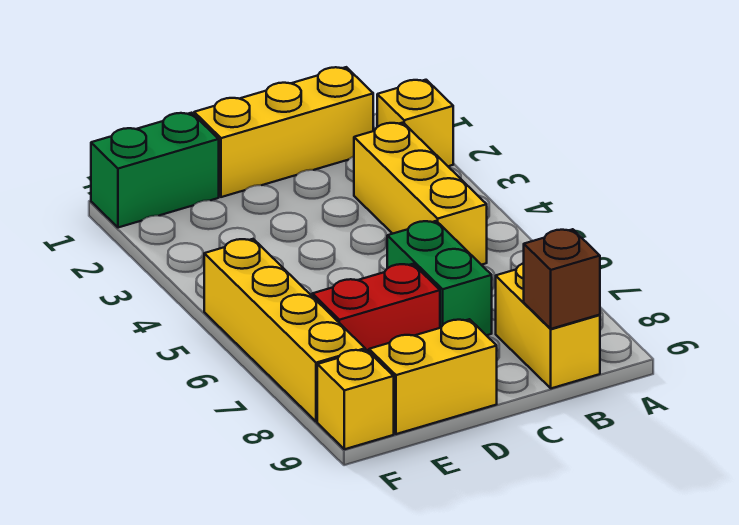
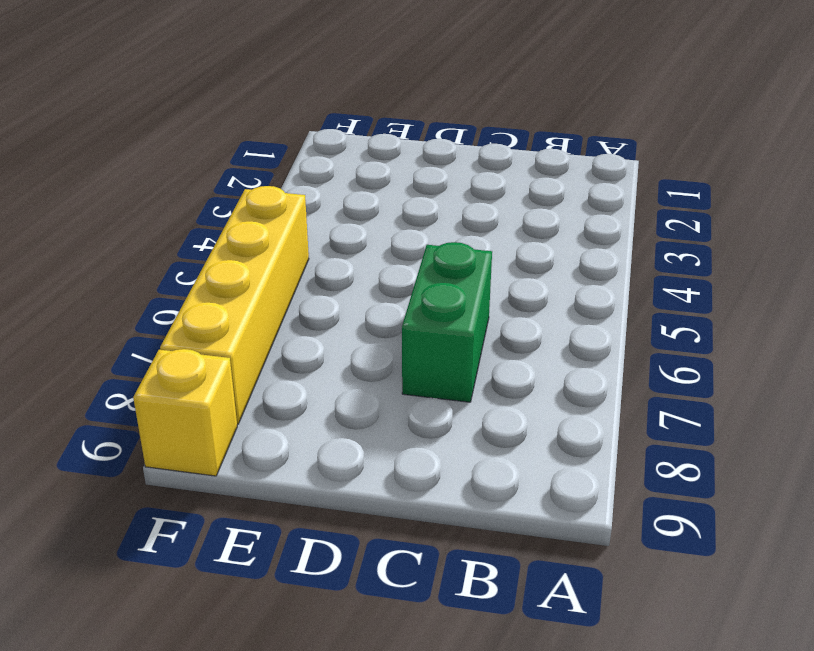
none -> yellow 1x1 brick [377,80,453,166]
none -> yellow 1x3 brick [194,67,373,197]

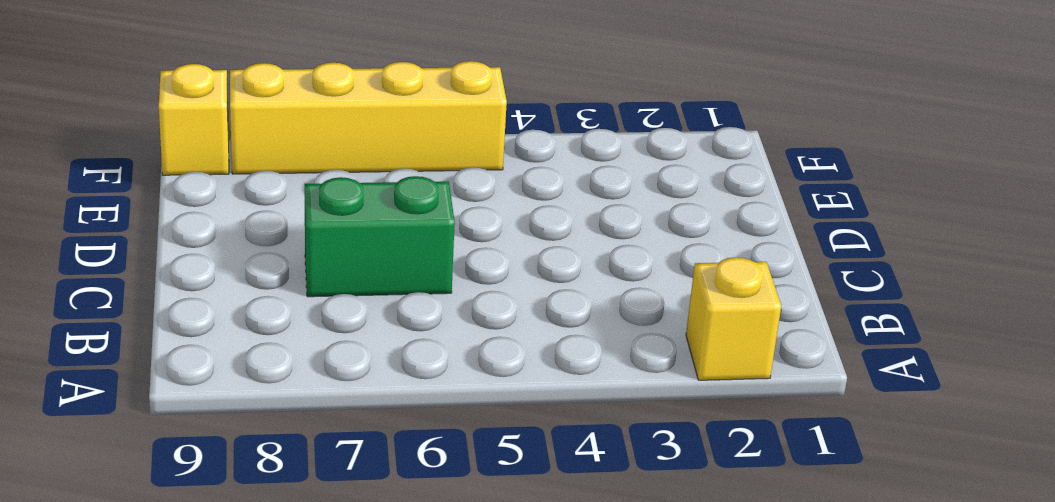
none -> yellow 1x3 brick [194,67,373,197]
none -> yellow 1x3 brick [354,123,487,265]

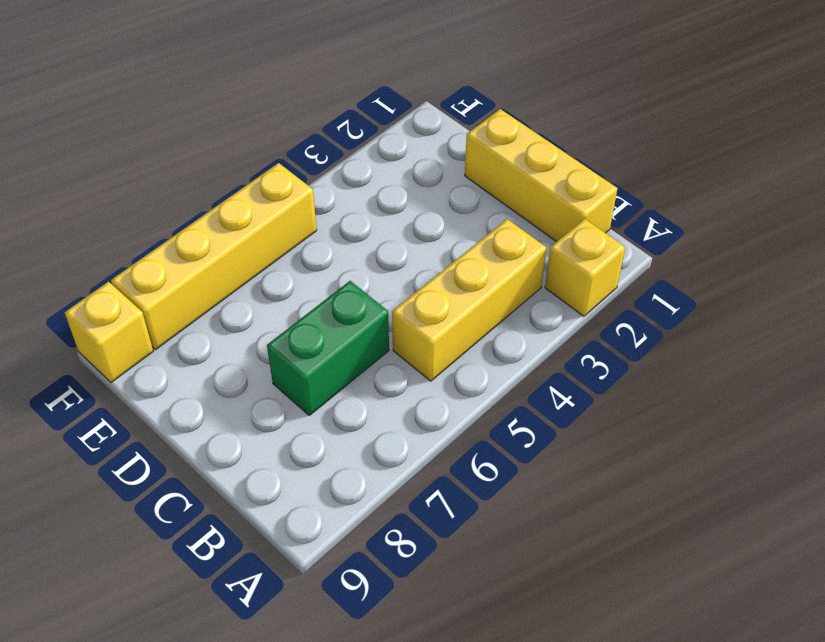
none -> yellow 1x2 brick [496,263,600,388]
none -> red 1x2 brick [312,264,440,352]

